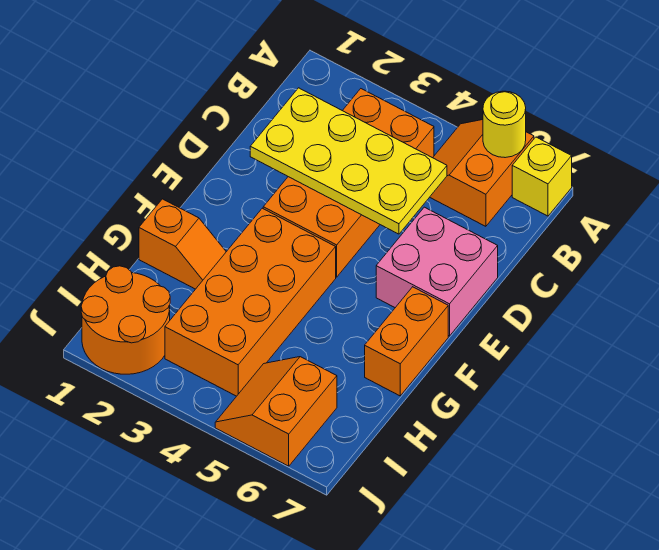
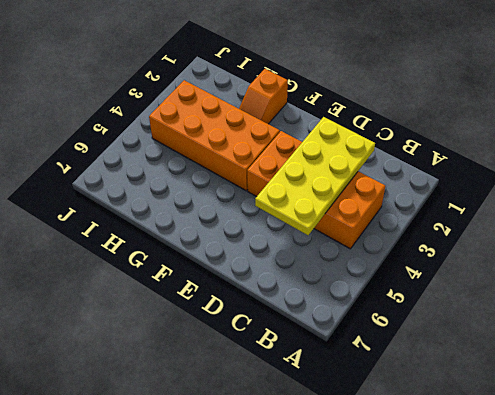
none -> orange 2x2 slope [430,120,534,226]
none -> yellow 1x1 brick [512,137,572,216]

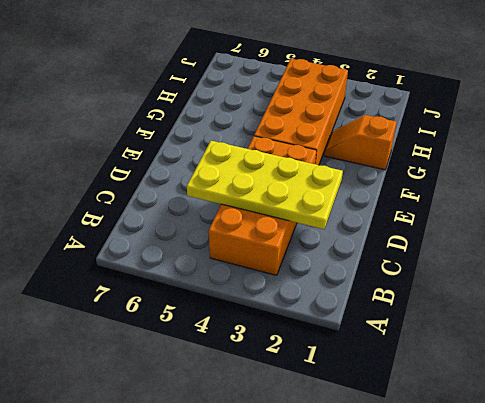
none -> orange 2x2 slope [430,120,534,226]
none -> yellow 1x1 brick [512,137,572,216]

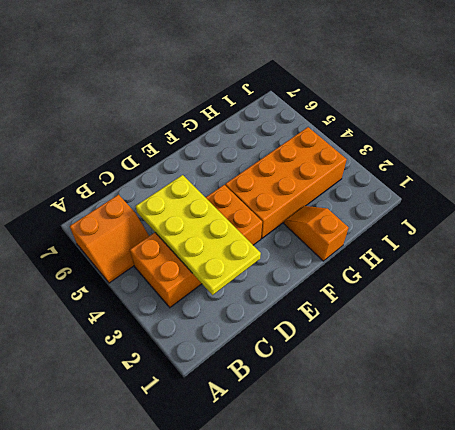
none -> yellow 1x1 brick [512,137,572,216]
none -> pink 2x2 brick [376,207,498,336]

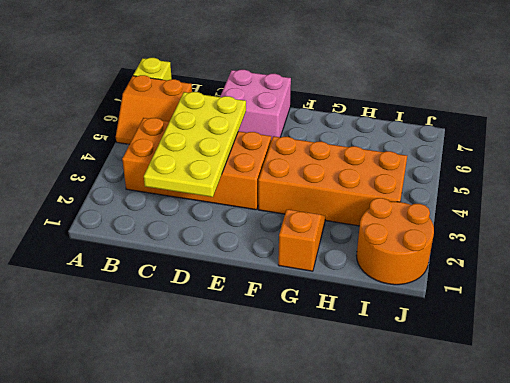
none -> orange 1x2 brick [365,287,448,396]
none -> orange 2x2 slope [215,357,337,466]

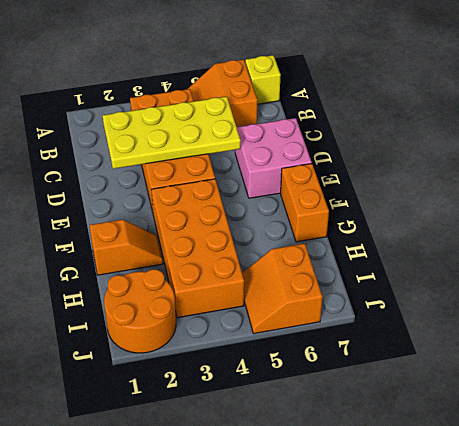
none -> yellow 1x1 round brick [483,91,526,158]

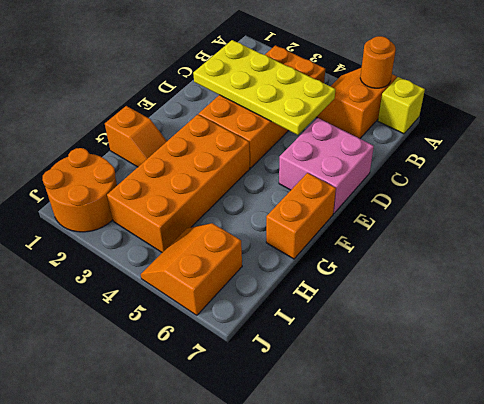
orange 1x1 round brick [360,36,396,88] -> yellow 1x1 round brick [483,91,526,158]

